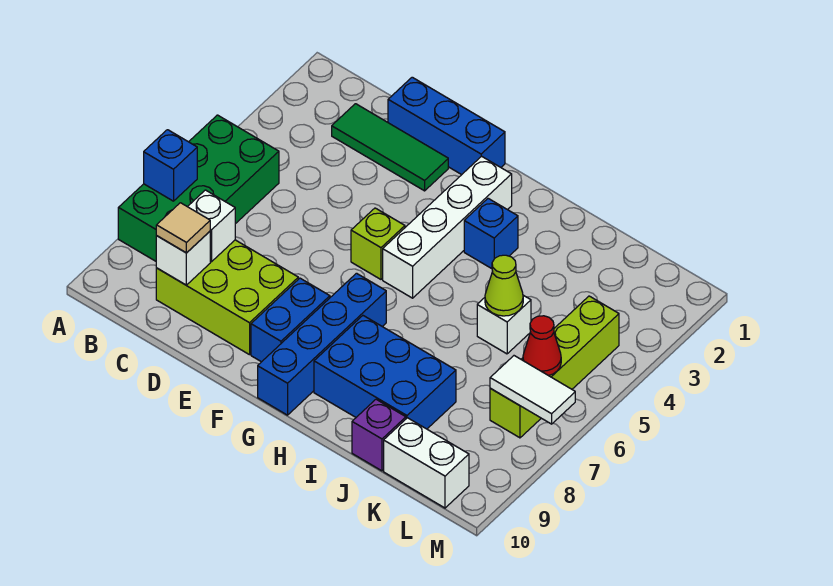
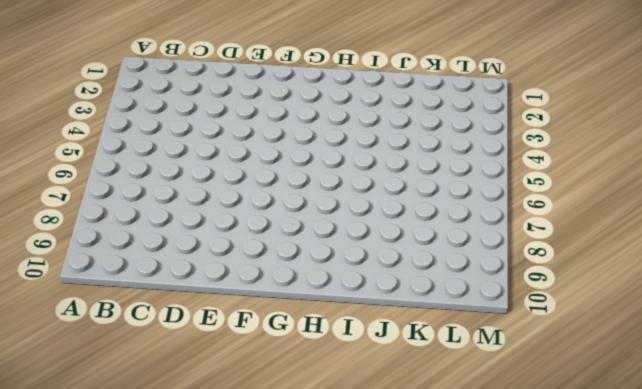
none -> green 2x4 brick [118,115,279,261]
none -> green 1x3 tile [332,104,448,191]
none -> lime 2x3 brick [156,240,298,355]

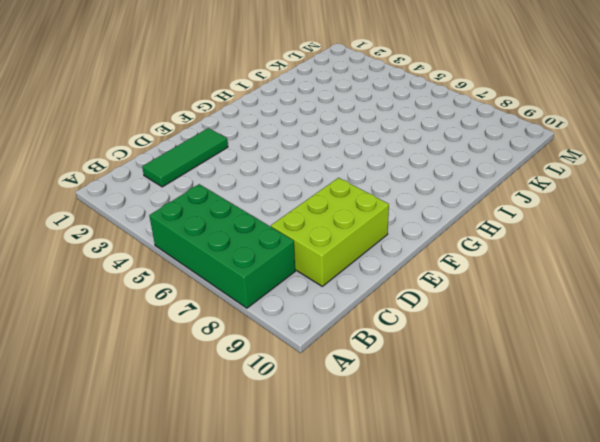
none -> blue 1x3 brick [388,77,505,175]
none -> lime 1x1 brick [351,208,405,279]
none -> blue 1x2 brick [251,278,330,362]

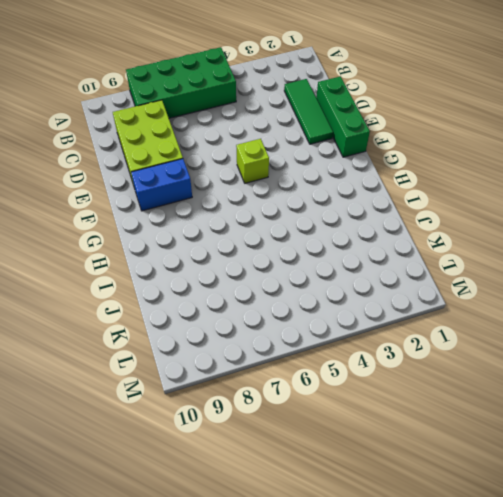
green 1x3 brick [316,76,370,157] -> blue 1x3 brick [388,77,505,175]
none -> white 1x4 brick [383,156,512,298]
none -> blue 1x4 brick [258,273,386,415]
none -> blue 1x1 brick [464,198,518,269]

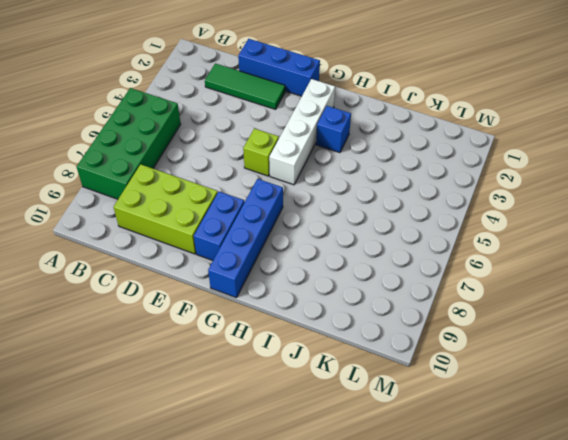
none -> blue 2x3 brick [314,316,456,429]
none -> white 1x1 brick [477,295,531,354]
none -> purple 1x1 brick [352,399,406,471]

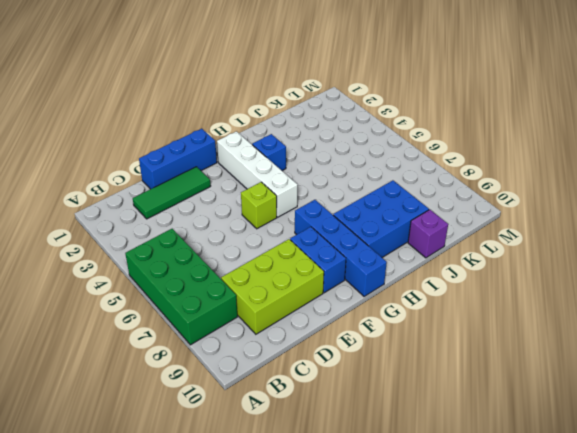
none -> white 1x1 brick [477,295,531,354]
none -> white 1x2 brick [384,418,469,508]
none -> lime 1x4 brick [490,296,619,438]

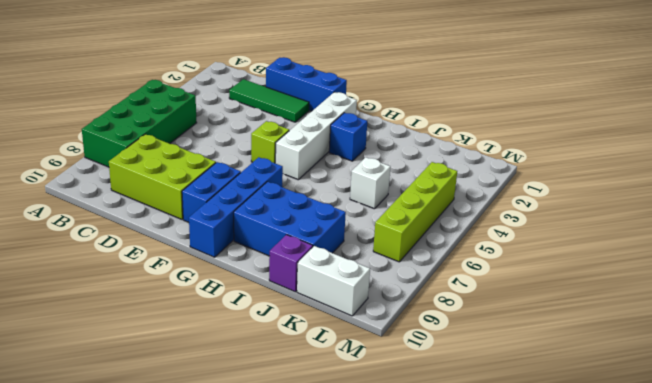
none -> blue 1x1 brick [144,130,197,201]
none -> white 1x1 brick [188,190,235,262]
none -> white 1x1 brick [156,231,210,285]

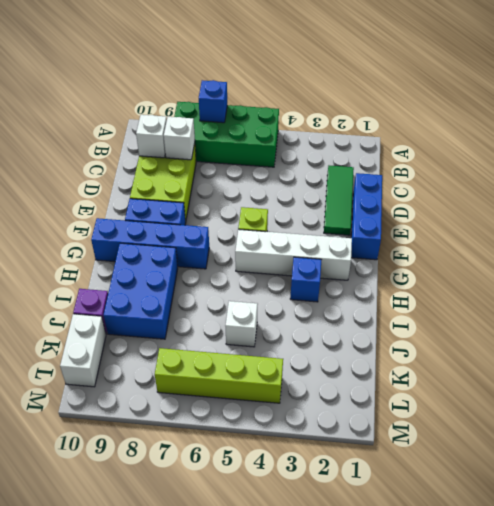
none -> lime 1x1 cone [485,255,523,316]
none -> red 1x1 cone [523,316,561,376]
none -> white 1x2 tile [490,356,575,424]

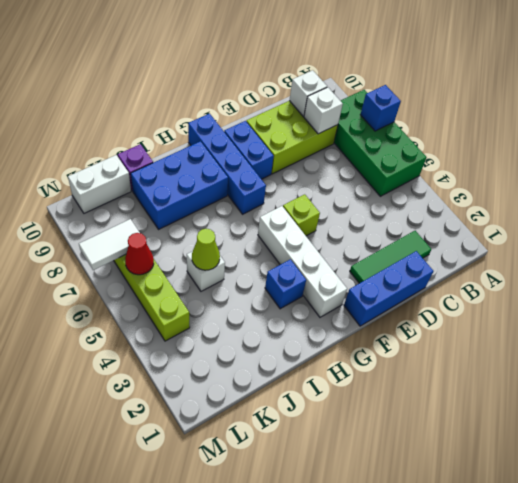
none -> tan 1x1 tile [156,203,210,253]

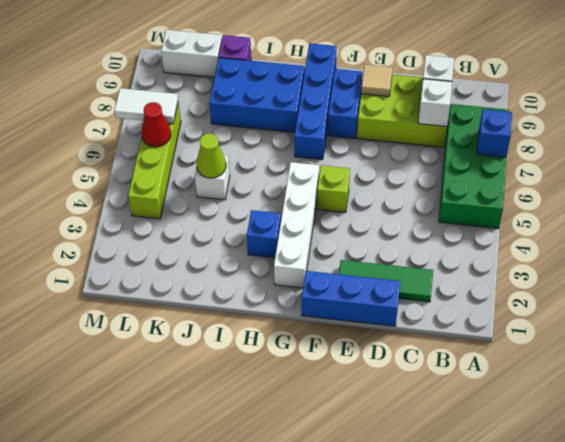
tan 1x1 tile [361,64,393,96] -> tan 1x1 tile moved to [156,203,210,253]

